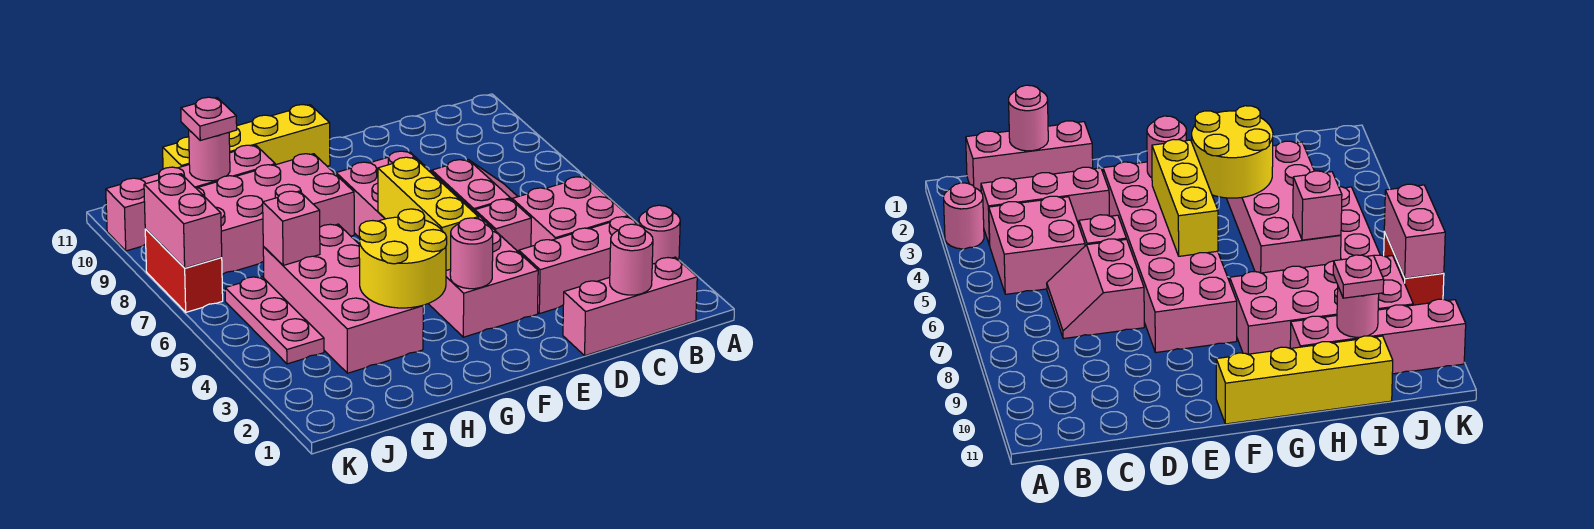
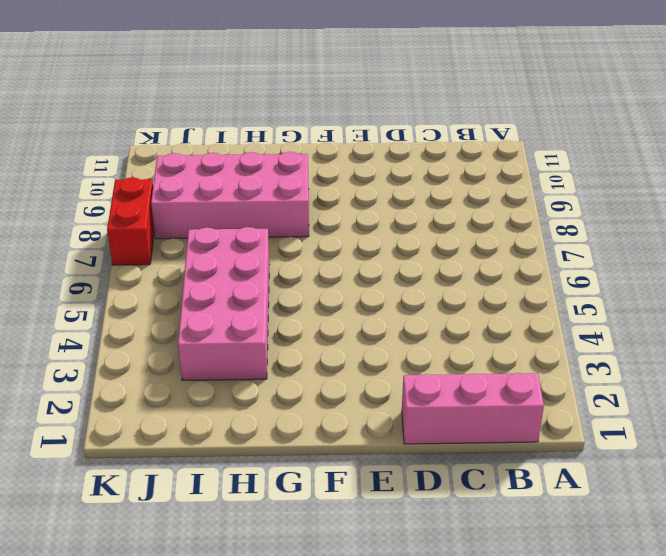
none -> pink 1x1 round brick [639,205,680,264]
none -> pink 1x3 brick [519,217,640,314]
none -> pink 2x2 brick [512,177,628,246]

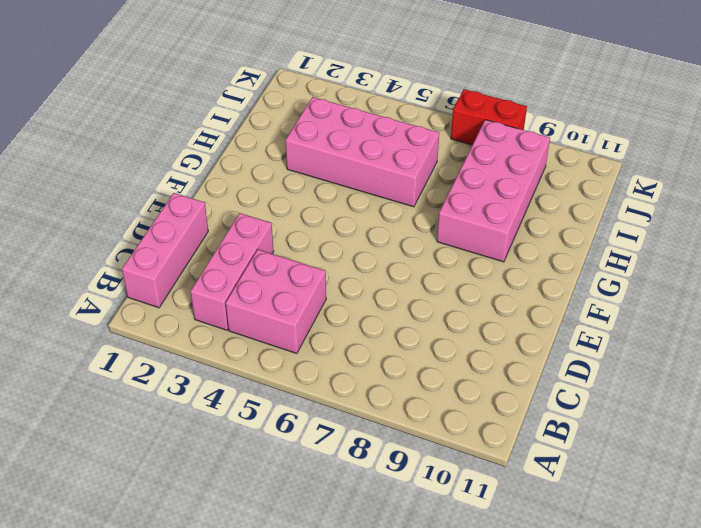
none -> pink 1x1 round brick [639,205,680,264]
none -> pink 2x2 slope [432,160,518,212]
none -> pink 1x1 brick [475,199,531,252]

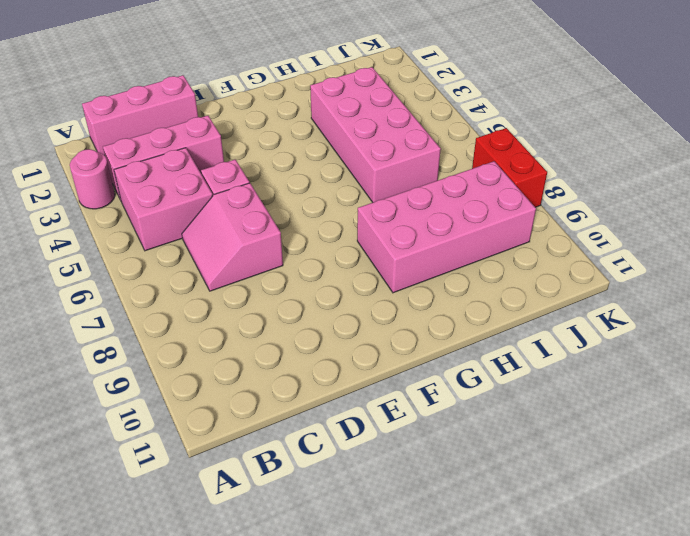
none -> pink 2x6 brick [336,151,538,337]
none -> yellow 1x4 brick [163,105,330,169]
none -> pink 1x4 brick [106,145,275,251]

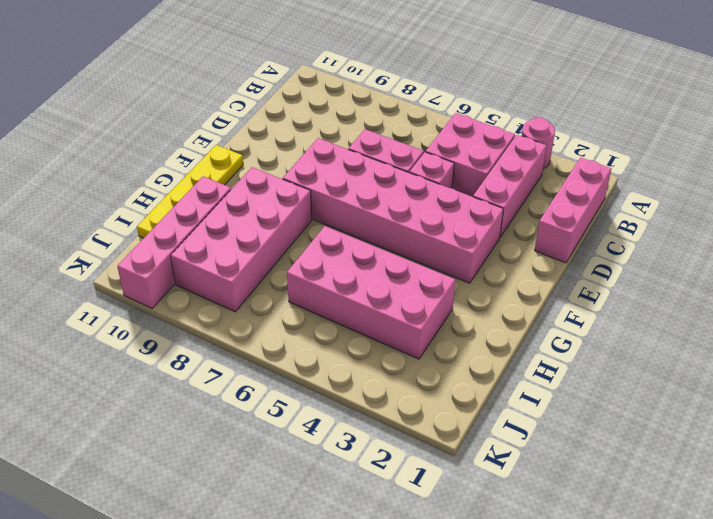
yellow 1x4 plate [137,145,243,238] -> yellow 1x4 brick [163,105,330,169]
none -> pink 1x3 plate [225,277,324,364]
none -> red 1x2 brick [145,229,223,312]
none -> pink 1x1 round brick [610,224,653,295]

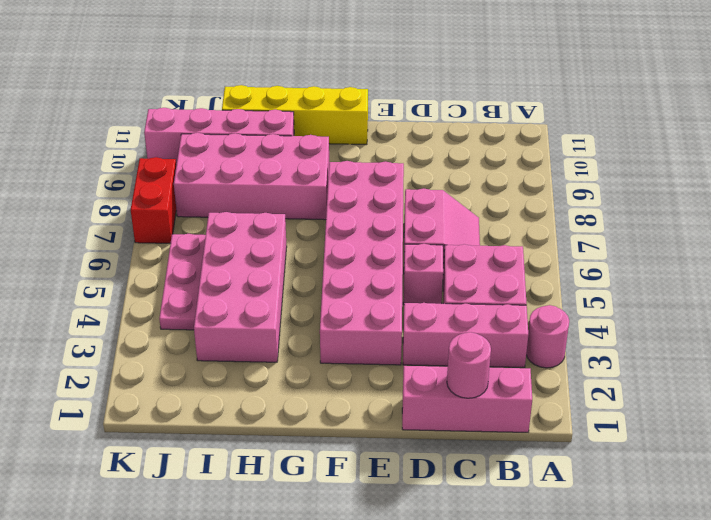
none -> pink 1x1 round brick [450,218,493,289]
none -> yellow 1x3 brick [378,157,478,271]
none -> yellow 2x2 round brick [359,209,447,308]

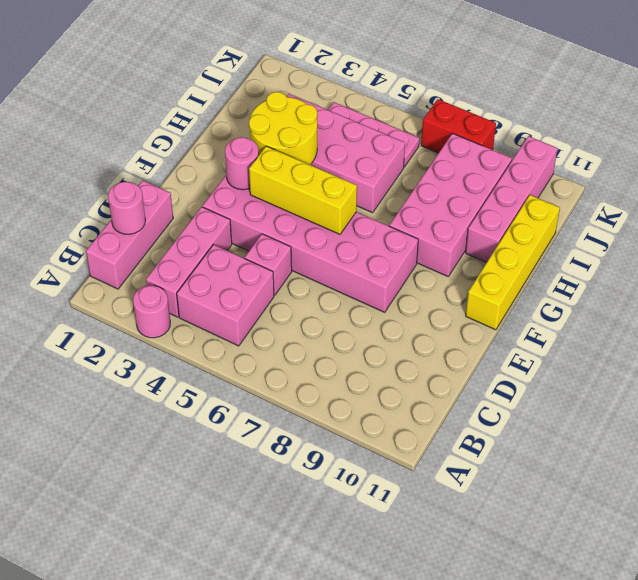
none -> pink 2x2 slope [432,160,518,212]
none -> pink 1x1 brick [263,191,320,265]
none -> pink 1x1 round brick [189,130,230,181]

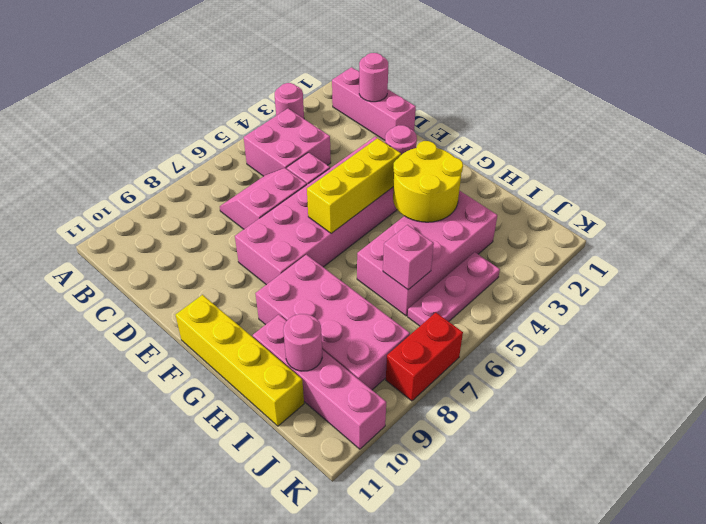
none -> pink 1x3 brick [519,217,640,314]
none -> pink 1x2 brick [144,174,222,268]
none -> pink 1x1 plate [181,97,237,140]

